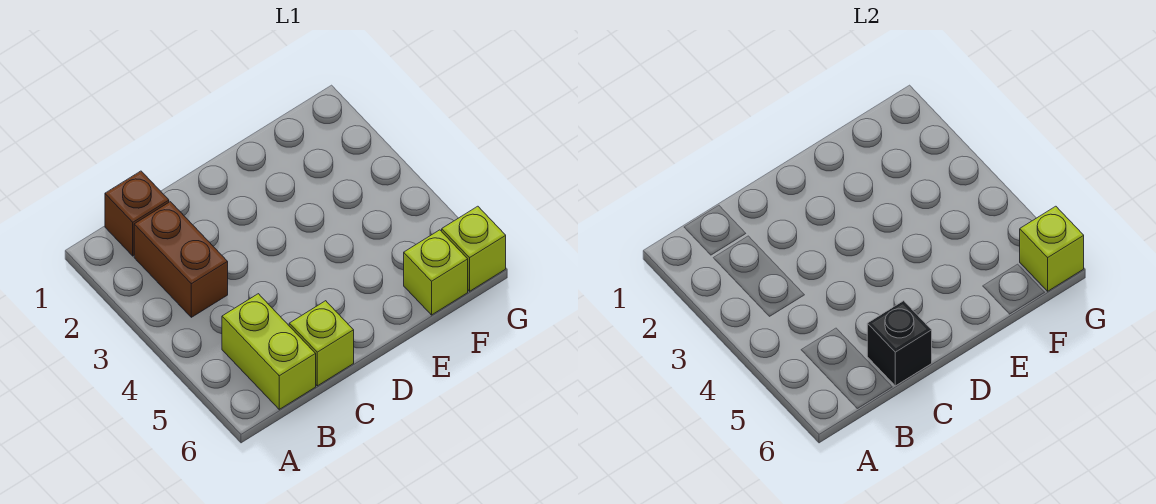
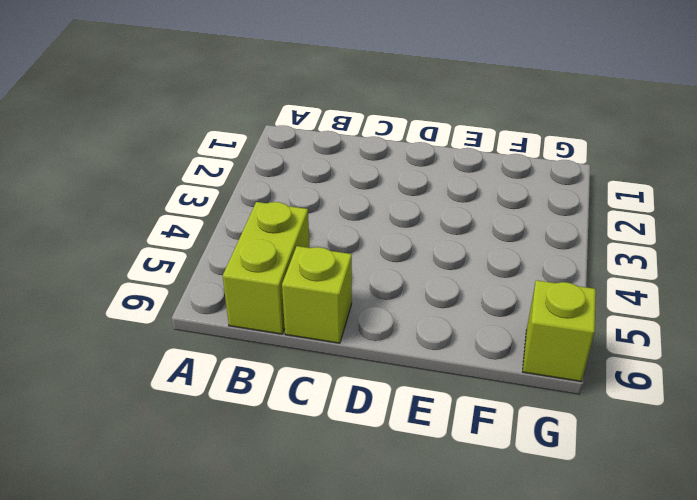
none -> brown 1x1 brick [105,171,169,256]
none -> brown 1x2 brick [134,202,228,317]

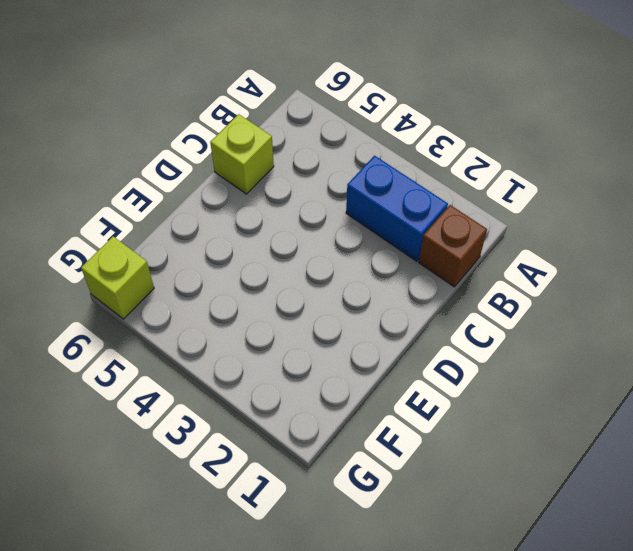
blue 1x2 brick [346,156,448,261] -> brown 1x2 brick [134,202,228,317]
none -> lime 1x2 brick [222,294,316,409]
none -> lime 1x1 brick [404,230,468,315]

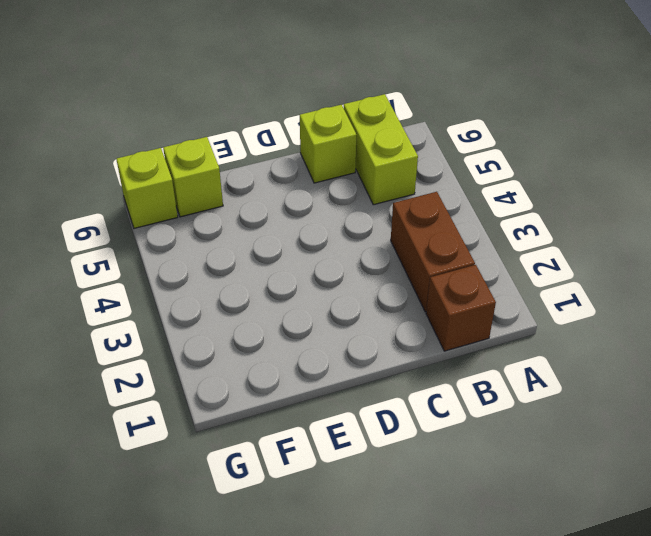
none -> black 1x1 brick [867,301,932,386]
none -> lime 1x1 brick [1020,206,1084,291]

